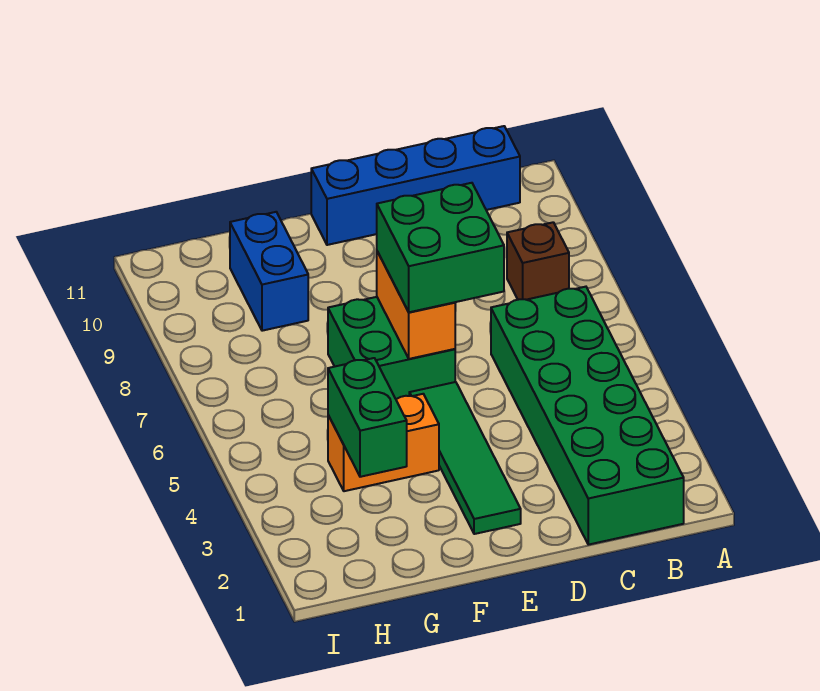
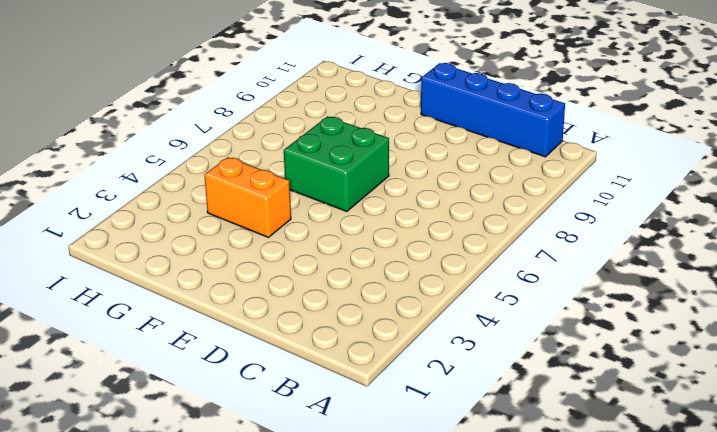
none -> green 2x6 brick [491,287,684,545]
none -> brown 1x1 brick [507,222,569,300]

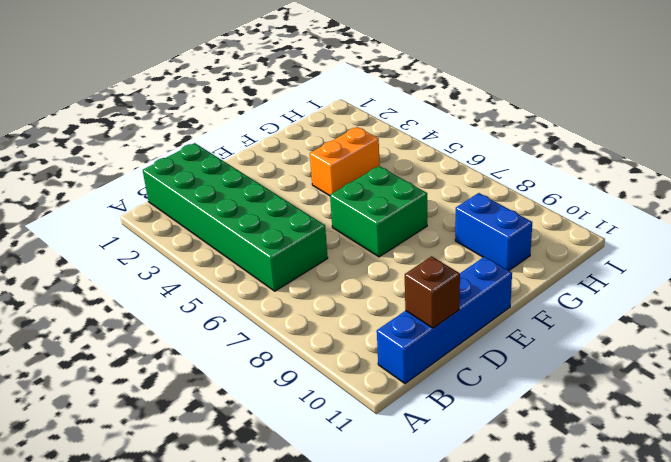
brown 1x1 brick [405,256,460,328] -> brown 1x1 brick moved to [507,222,569,300]
none -> green 1x4 tile [409,382,521,534]
none -> orange 1x2 brick [377,251,455,359]

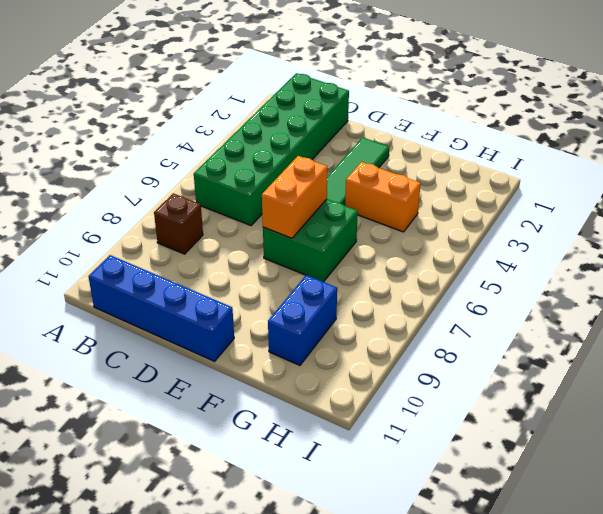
none -> green 1x2 brick [328,358,407,477]
none -> green 2x2 brick [377,183,504,312]

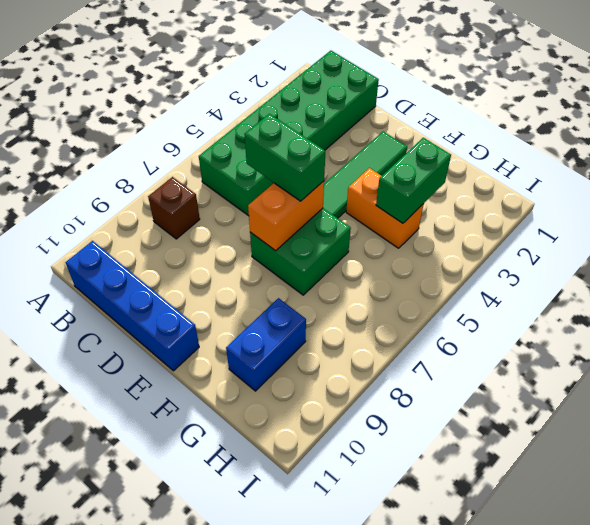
green 1x2 brick [245,114,325,201] -> green 2x2 brick [377,183,504,312]

